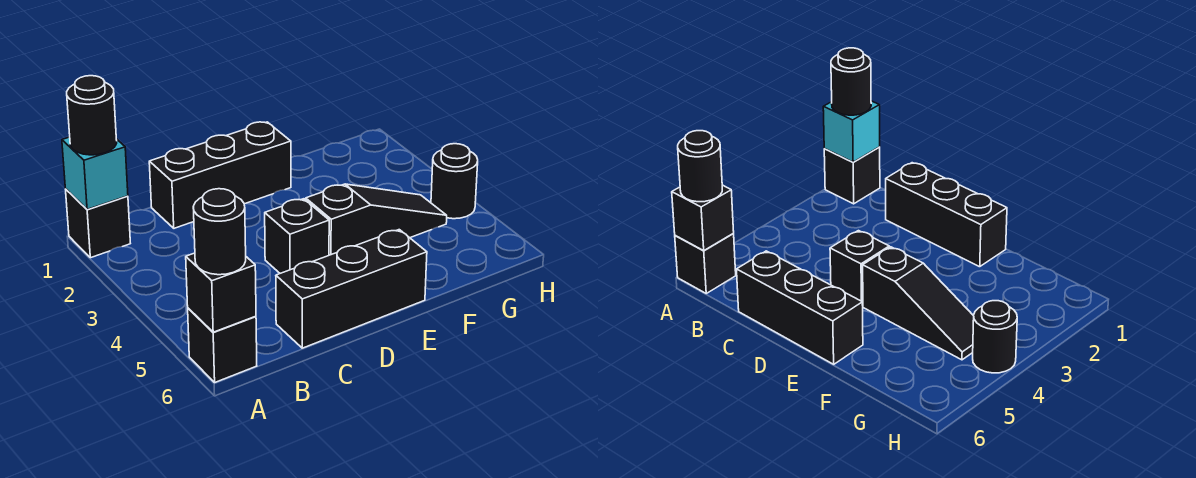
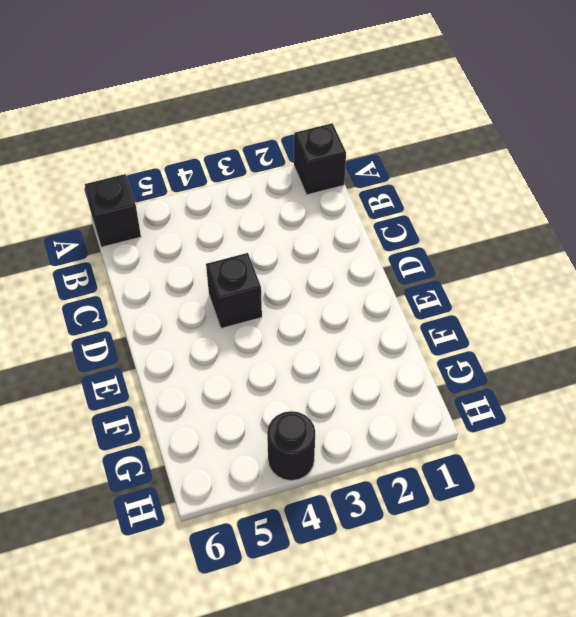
none -> black 1x3 brick [149,122,291,228]
none -> black 1x3 brick [276,230,427,348]

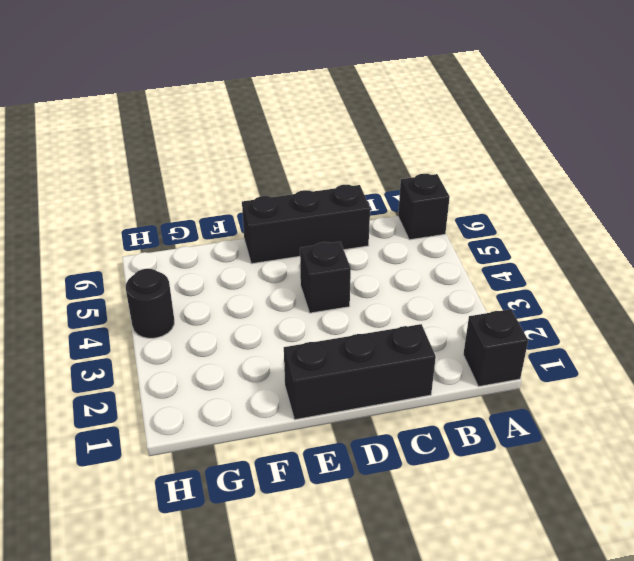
none -> black 1x3 slope [306,184,447,255]
none -> cyan 1x1 brick [62,137,128,209]

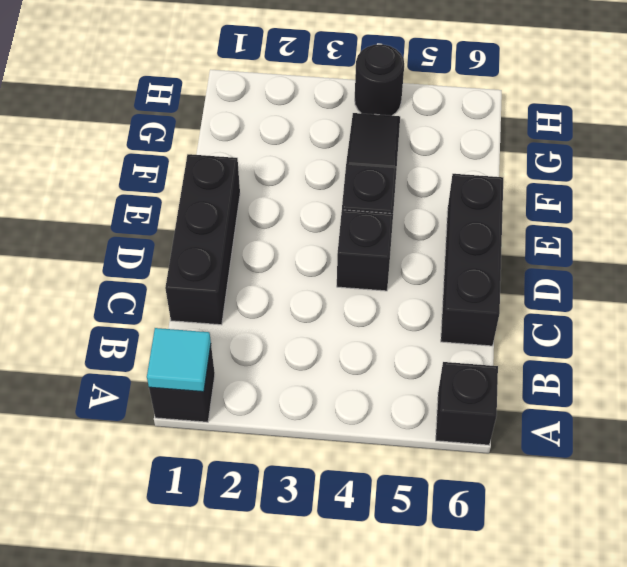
cyan 1x1 tile [147,328,211,392] -> cyan 1x1 brick [62,137,128,209]
none -> black 1x1 brick [186,253,256,332]
none -> black 1x1 round brick [67,76,117,155]

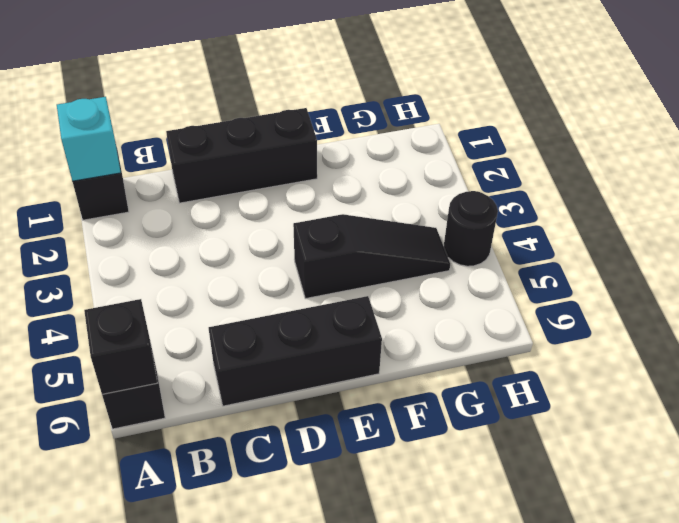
none -> black 1x1 brick [265,199,329,273]
none -> black 1x1 round brick [67,76,117,155]

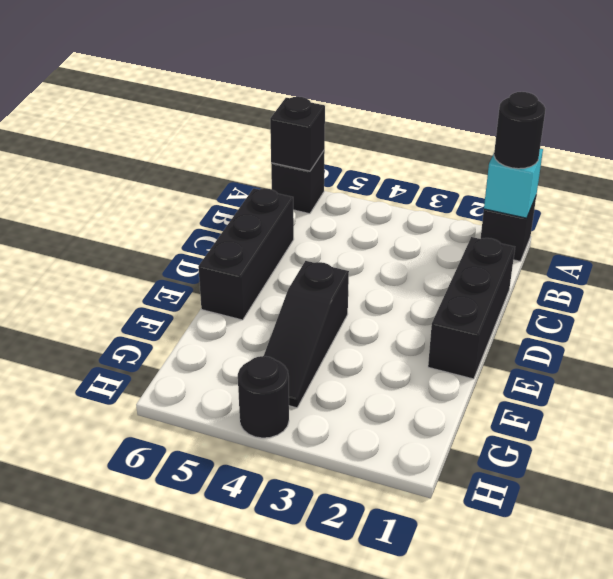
none -> black 1x1 brick [265,199,329,273]
none -> black 1x1 round brick [193,189,246,275]

